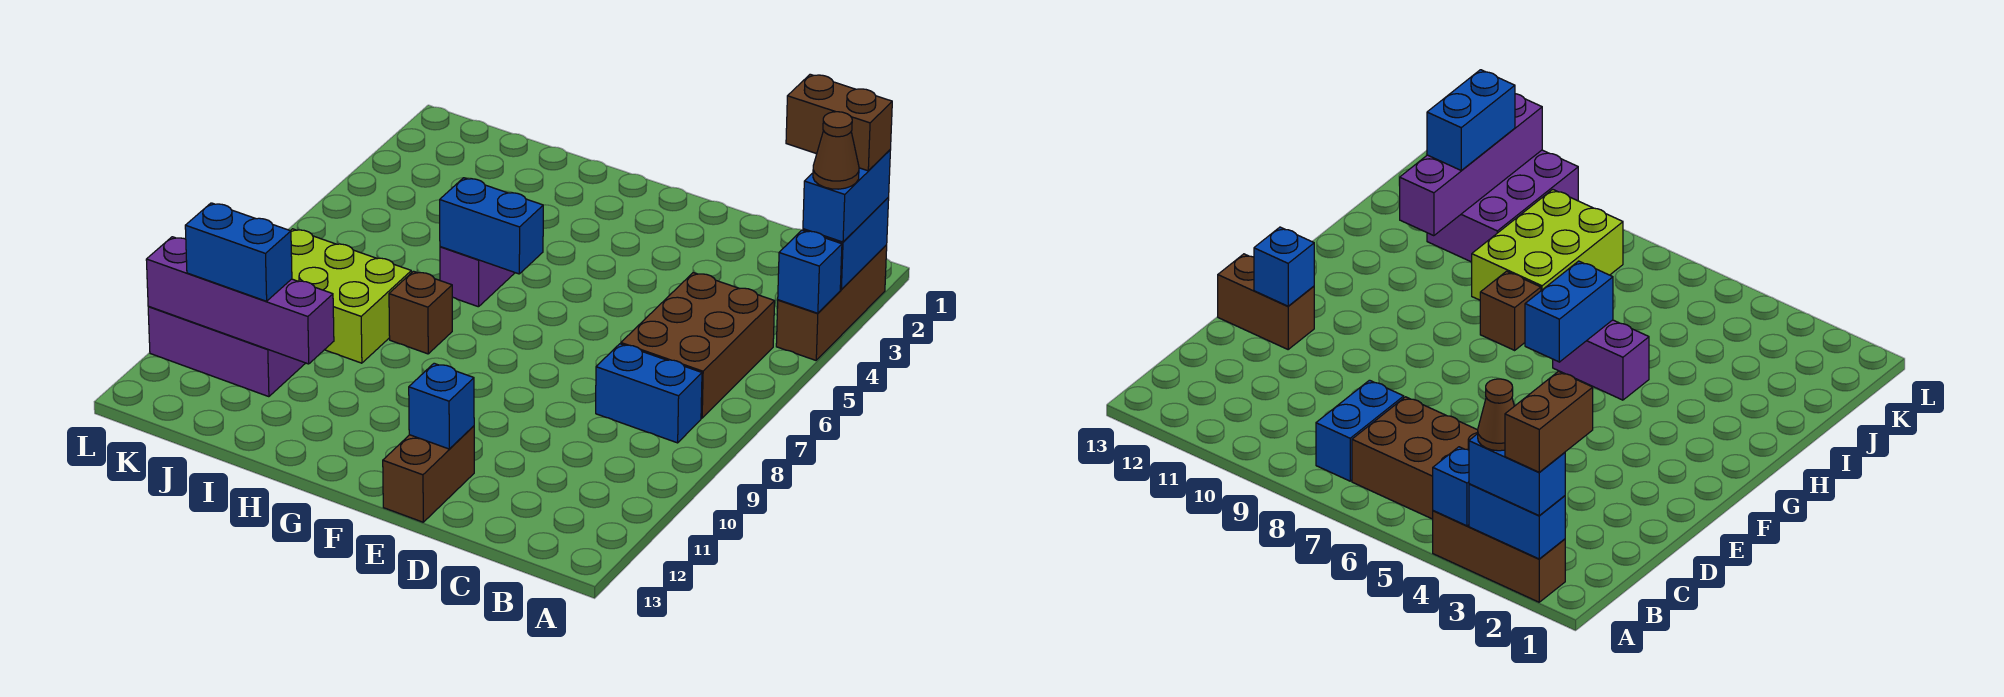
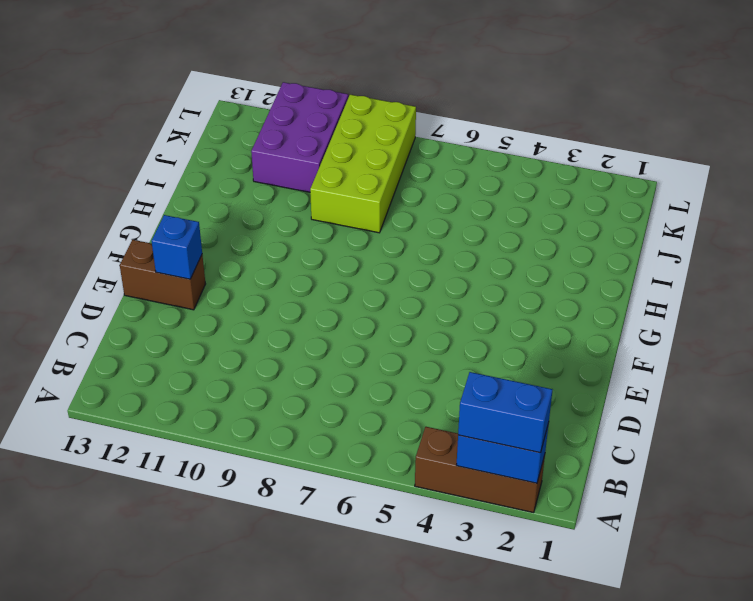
lime 2x4 brick [310,95,416,233] -> lime 2x3 brick [291,229,411,363]
none -> brown 2x3 brick [621,273,775,418]
none -> blue 1x2 brick [596,344,702,443]
none -> purple 1x2 brick [440,247,515,307]

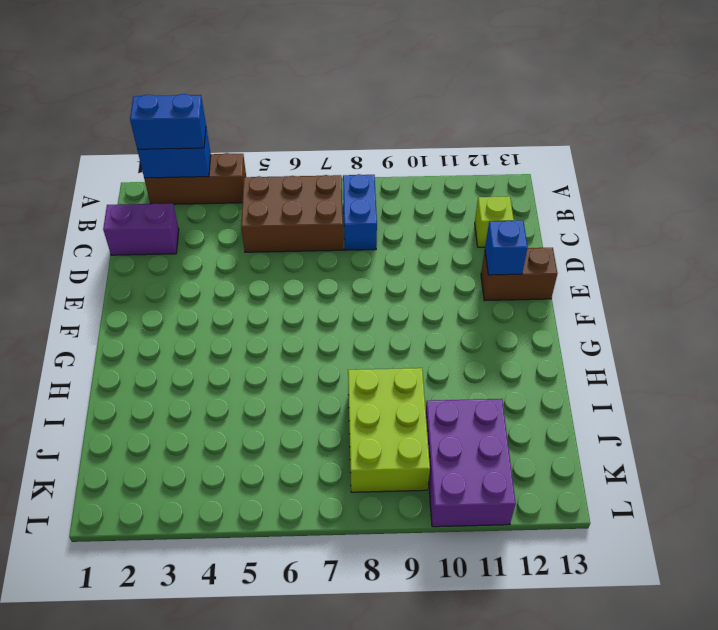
purple 1x2 brick [103,203,179,255] -> purple 1x2 brick moved to [440,247,515,307]
lime 1x1 brick [475,196,514,247] -> none
none -> brown 1x1 brick [389,271,452,354]
none -> blue 1x1 brick [778,230,842,313]
none -> blue 1x2 brick [440,178,543,274]

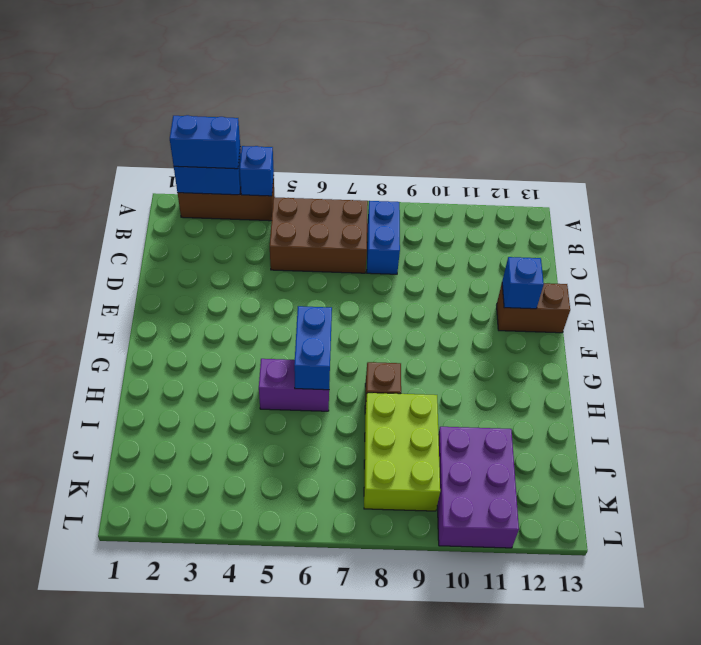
none -> purple 1x4 brick [146,237,334,364]
none -> blue 1x2 brick [185,203,292,301]
none -> brown 1x2 brick [786,74,892,171]

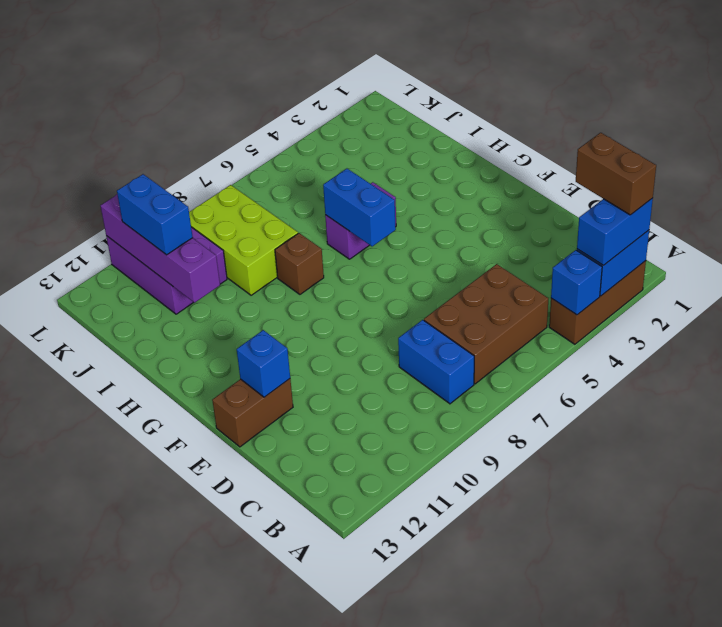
none -> brown 1x1 cone [813,112,859,189]

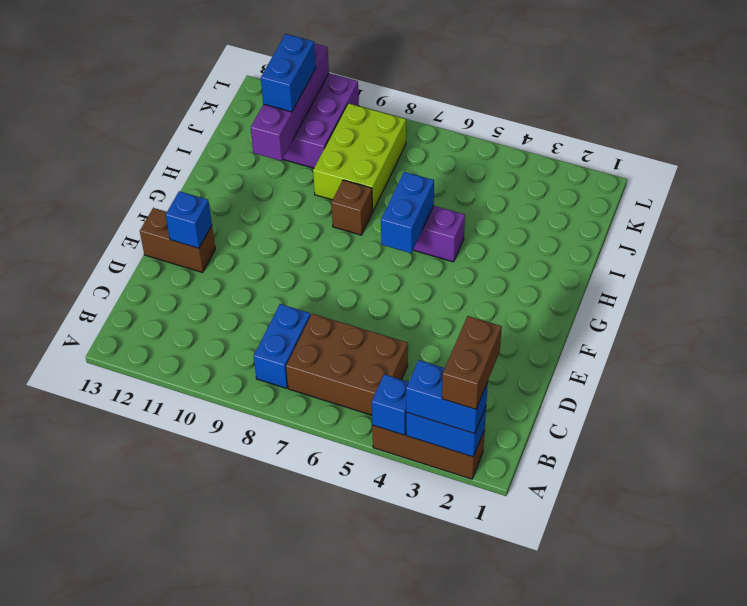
none -> brown 1x1 cone [813,112,859,189]

